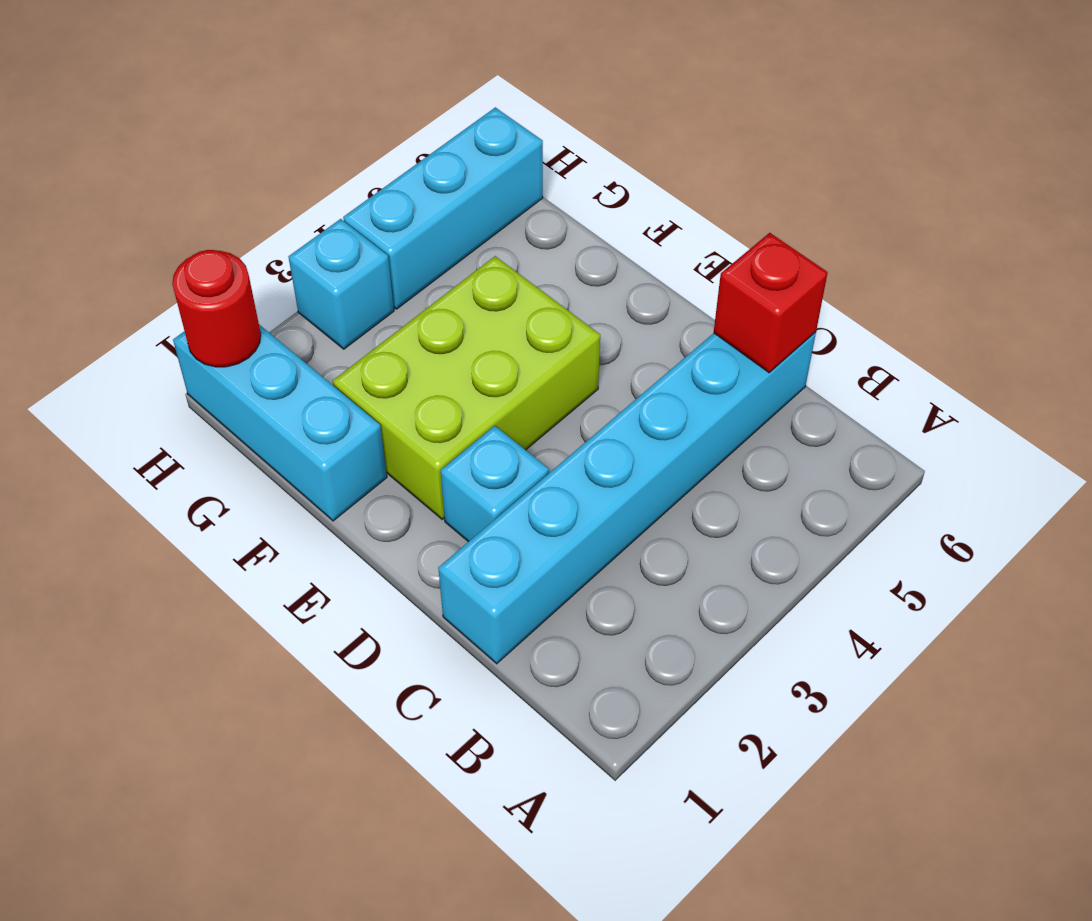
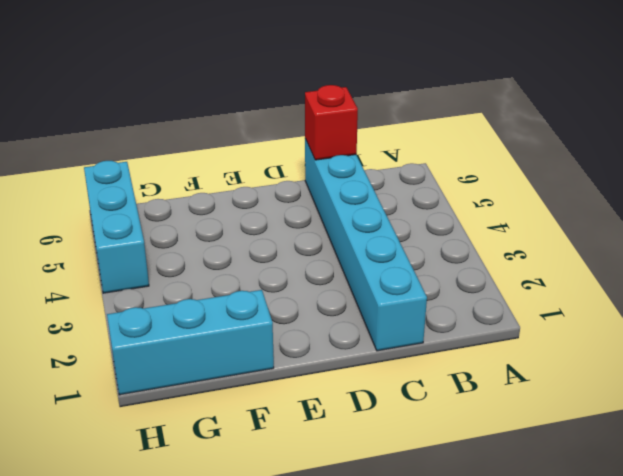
none -> cyan 1x1 brick [441,426,549,542]
none -> lime 2x3 brick [333,256,600,519]

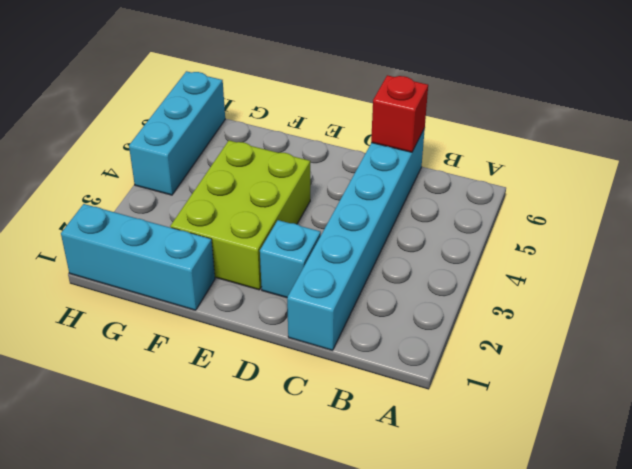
none -> cyan 1x1 brick [289,219,394,349]
none -> red 1x1 round brick [172,250,261,367]

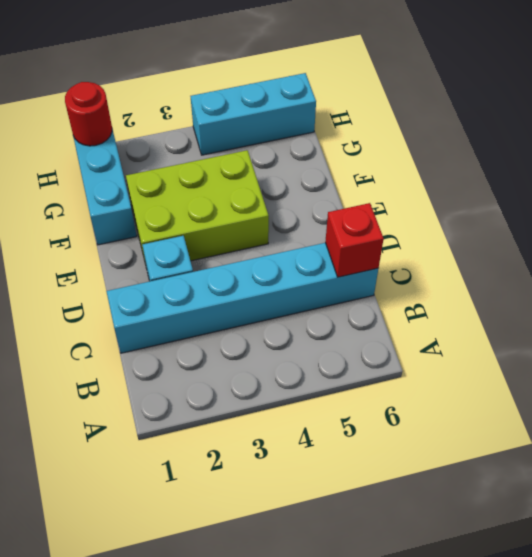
none -> cyan 1x1 brick [289,219,394,349]

